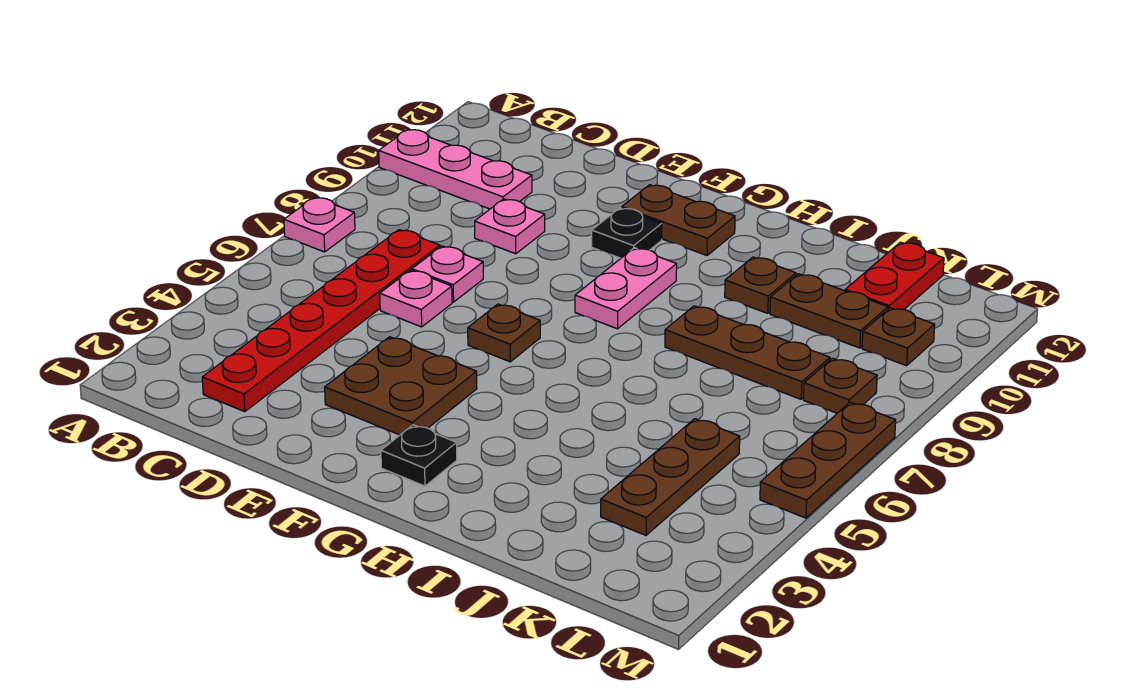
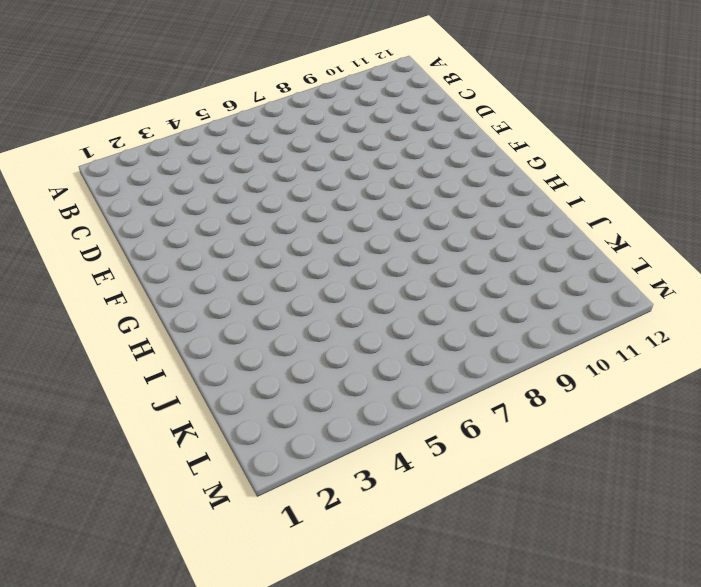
none -> pink 1x1 plate [284,197,355,252]
none -> pink 1x3 plate [379,129,532,209]
none -> red 1x6 plate [202,230,440,412]

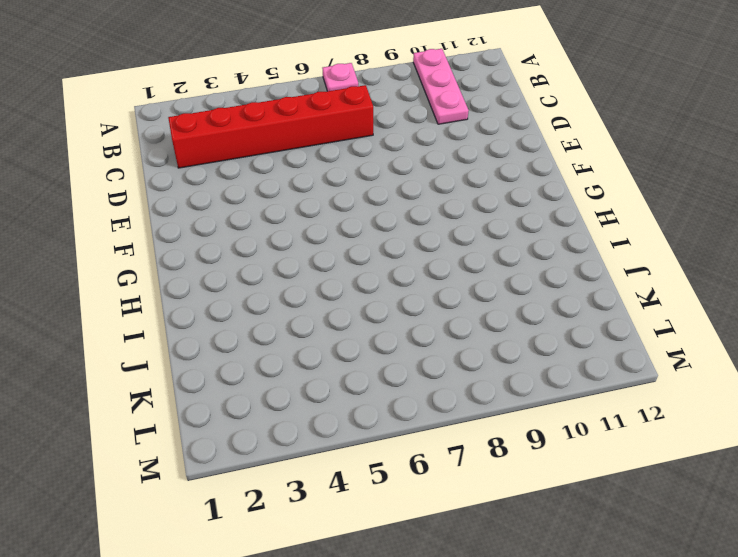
red 1x6 brick [168,85,373,168] -> red 1x6 plate [202,230,440,412]
none -> pink 1x1 plate [380,270,452,327]
none -> pink 1x1 plate [412,246,483,302]
none -> pink 1x1 plate [475,199,545,254]

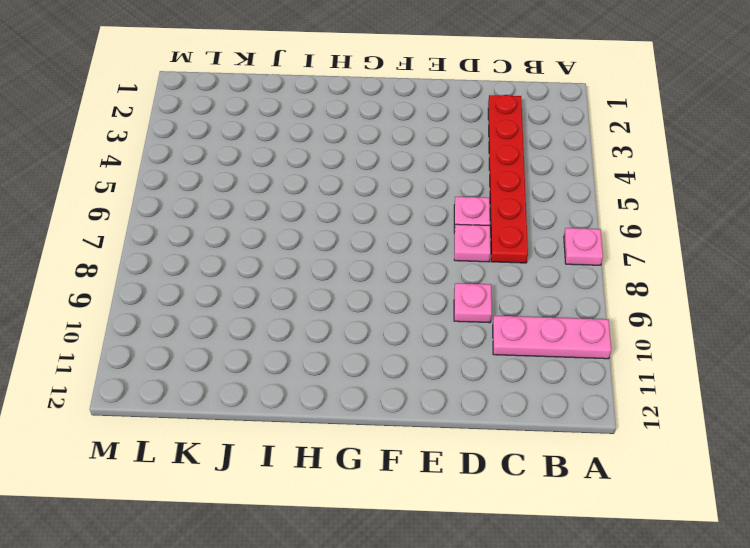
none -> brown 2x2 plate [325,337,477,435]
none -> brown 1x1 plate [468,304,540,362]
none -> black 1x1 plate [592,208,662,258]

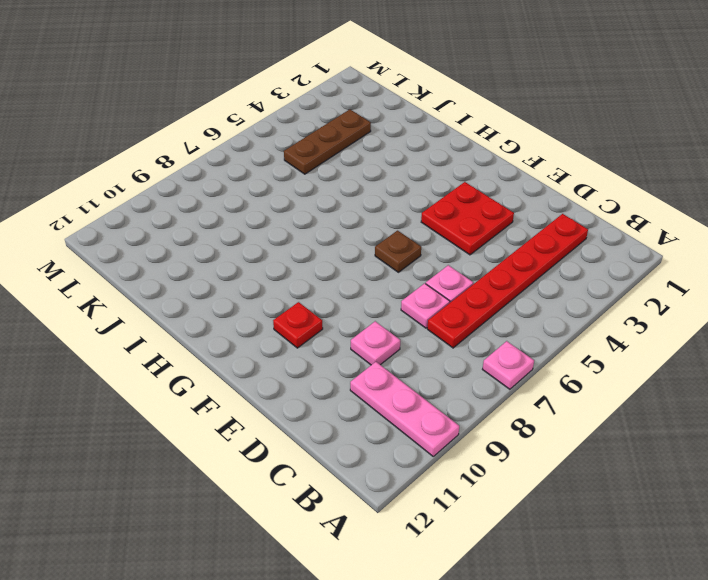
red 2x2 plate [421,182,514,255] -> brown 2x2 plate [325,337,477,435]
red 1x1 plate [273,302,323,348] -> black 1x1 plate [592,208,662,258]
none -> brown 1x2 plate [622,185,735,255]
none -> black 1x1 plate [381,425,457,486]
none -> pink 1x2 plate [575,248,677,329]

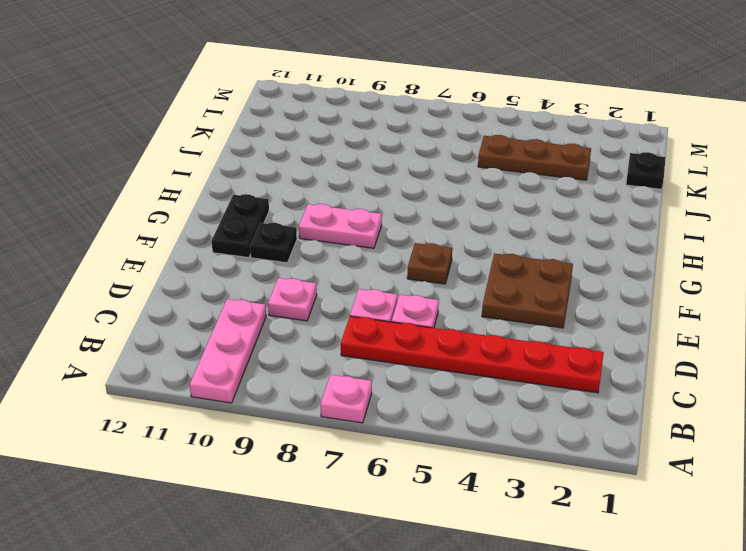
black 1x2 plate [212,194,269,258] -> brown 1x2 plate [622,185,735,255]
black 1x1 plate [626,152,666,189] -> black 1x1 plate moved to [381,425,457,486]
none -> brown 1x3 plate [665,306,830,399]
none -> brown 1x1 plate [725,257,796,313]
none -> brown 1x2 plate [770,274,888,348]

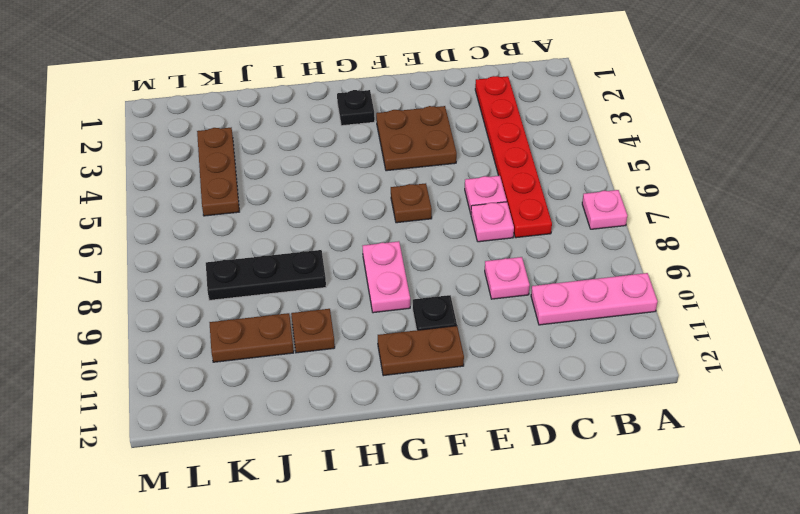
black 1x3 plate [206,250,326,300] -> brown 1x3 plate [665,306,830,399]
none -> red 1x2 plate [845,242,944,310]
none -> brown 1x1 plate [804,358,877,413]
none -> brown 1x1 plate [862,308,935,366]

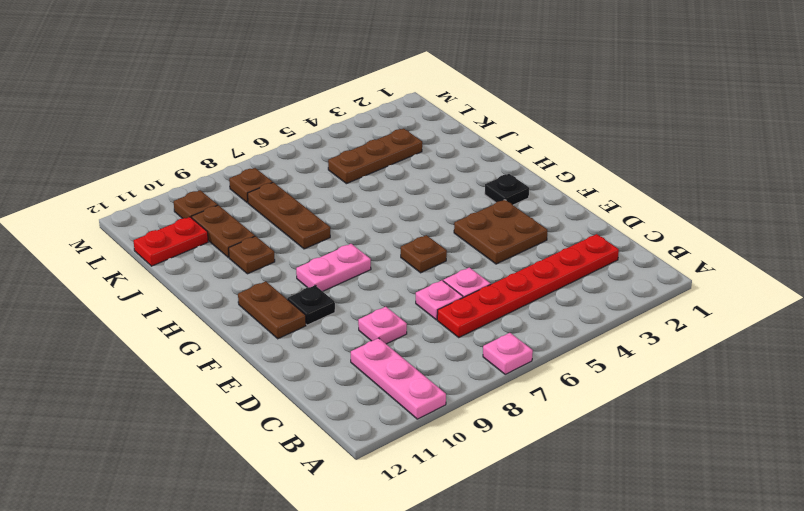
none -> brown 1x3 plate [760,402,896,518]

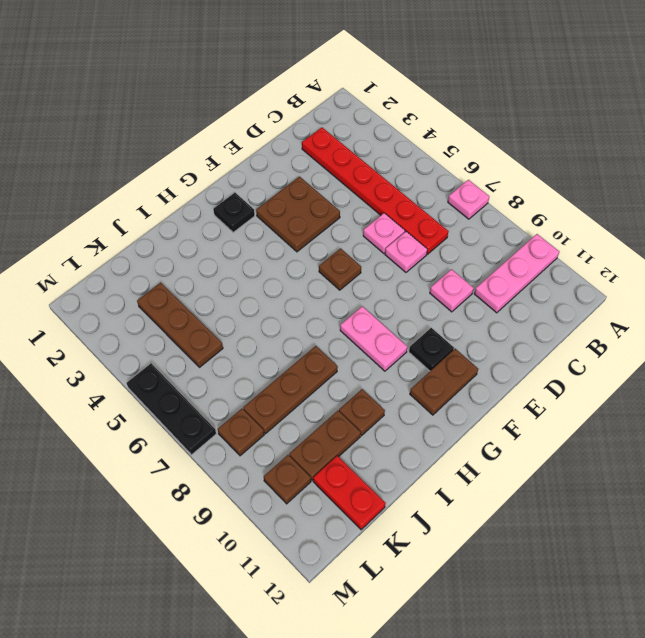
black 1x3 plate [127,363,216,455] -> brown 1x3 plate [760,402,896,518]

